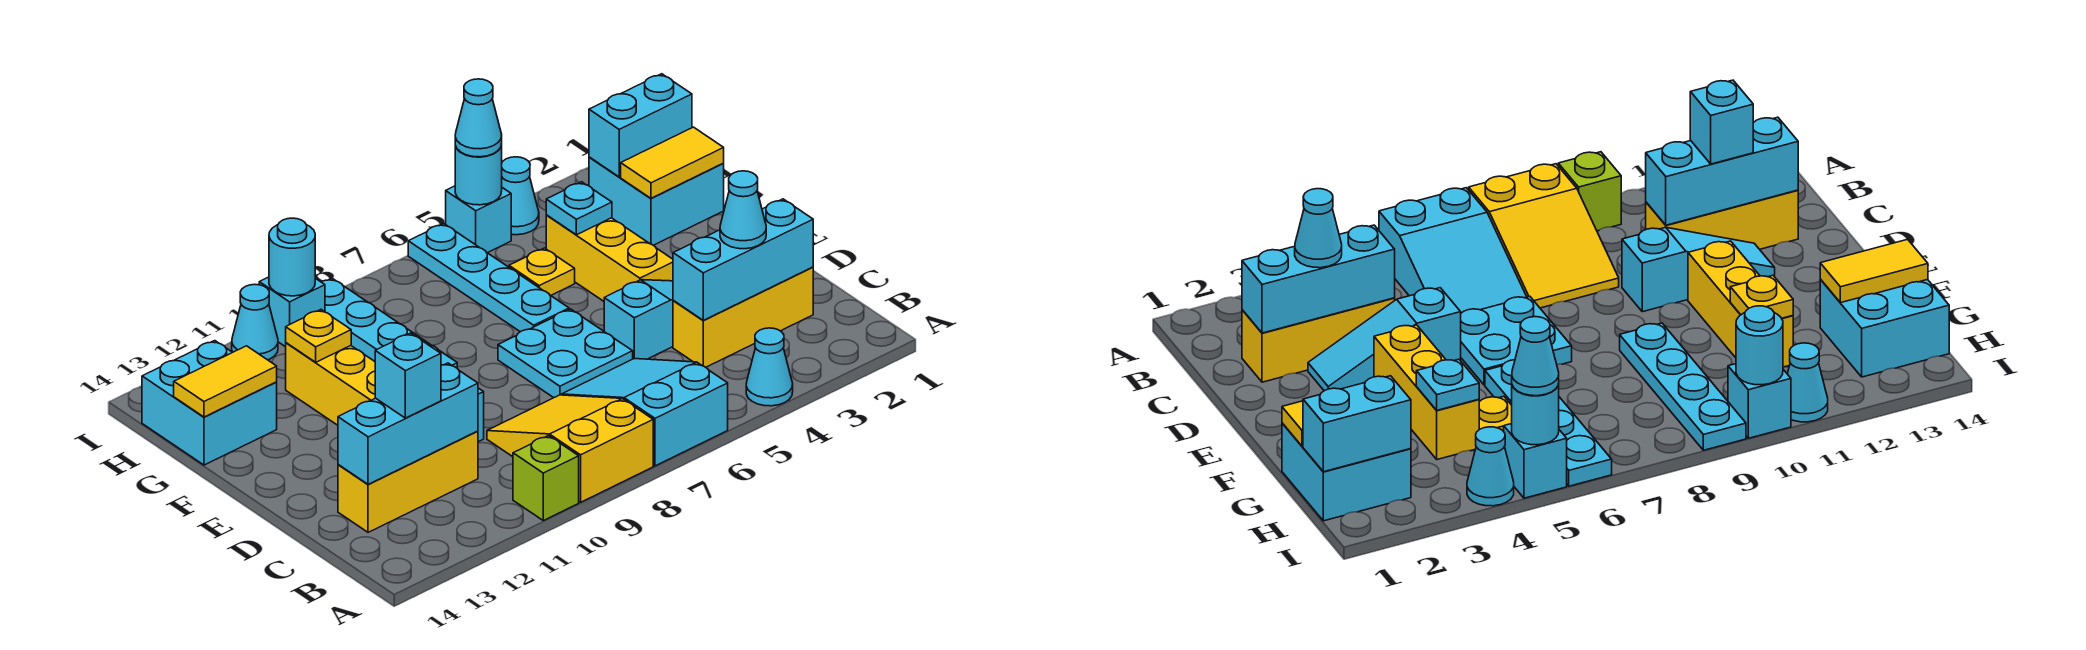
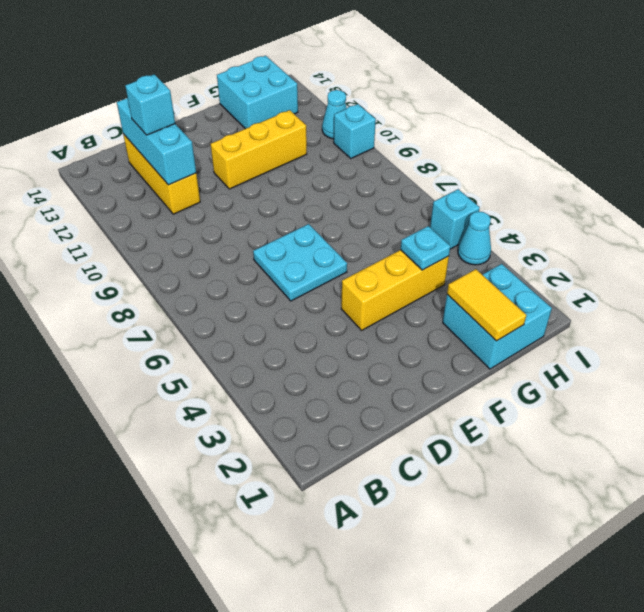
none -> cyan 1x1 cone [746,328,793,406]
none -> cyan 2x3 slope [561,359,728,466]
none -> yellow 2x3 slope [487,395,653,502]
none -> lime 1x1 brick [513,436,579,520]

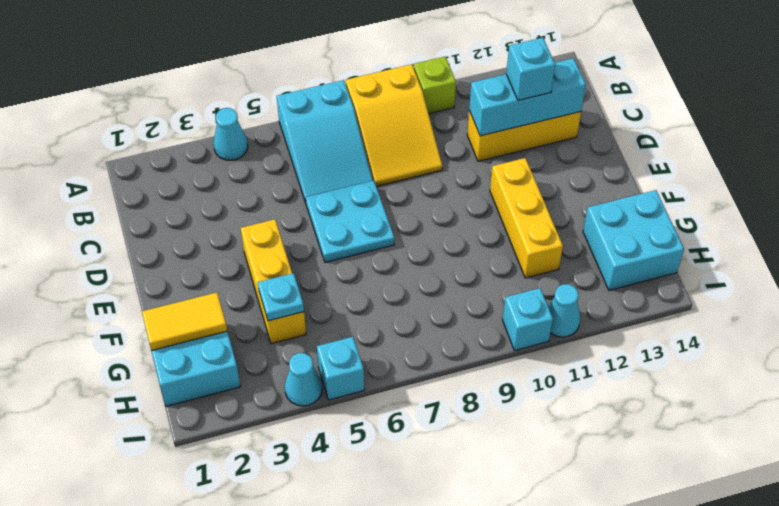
none -> yellow 1x3 brick [673,267,813,367]
none -> cyan 1x3 slope [604,280,673,359]
none -> cyan 1x3 slope [1622,227,1775,312]
none -> cyan 1x4 plate [408,224,569,332]

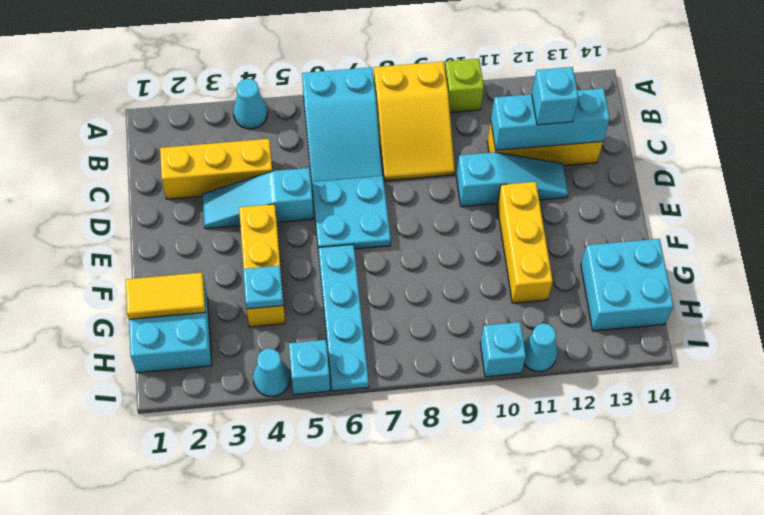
none -> cyan 1x4 plate [322,278,457,368]
none -> yellow 1x1 plate [509,248,575,295]
none -> cyan 1x3 brick [673,199,813,320]
none -> yellow 1x1 plate [286,310,351,362]

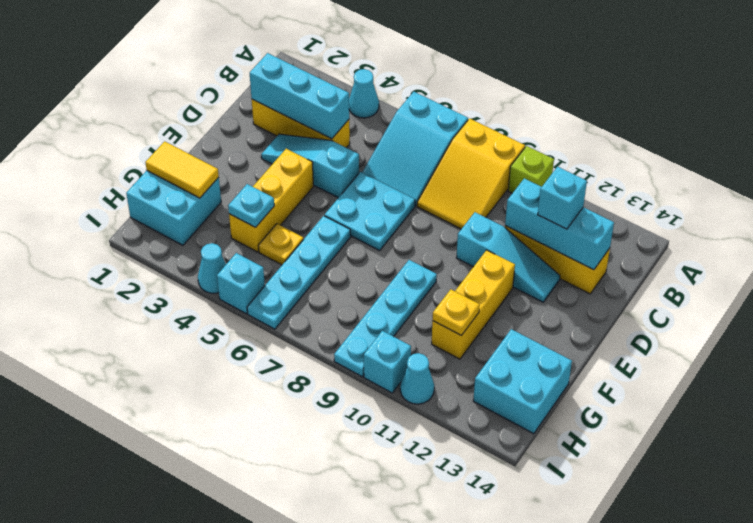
none -> yellow 1x2 tile [174,346,277,417]
none -> cyan 1x2 brick [589,74,692,177]
none -> cyan 1x1 round brick [455,144,502,205]
none -> cyan 1x1 round brick [269,218,315,296]

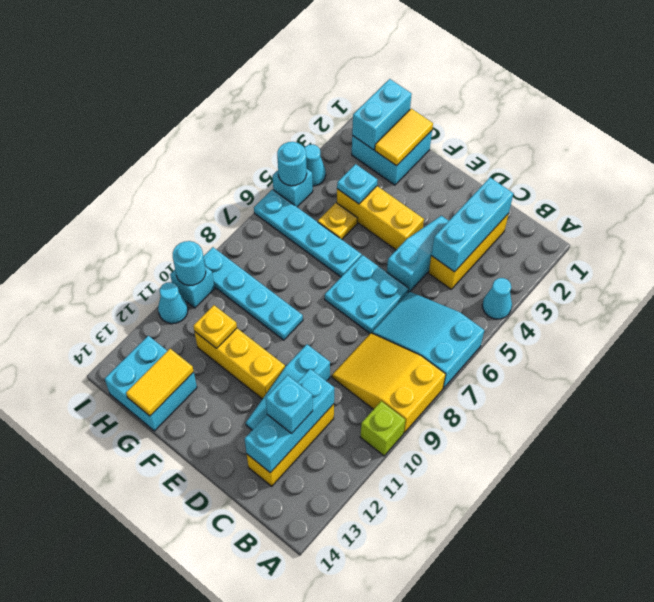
none -> cyan 1x1 cone [720,171,766,249]
none -> cyan 1x1 cone [455,79,502,157]

